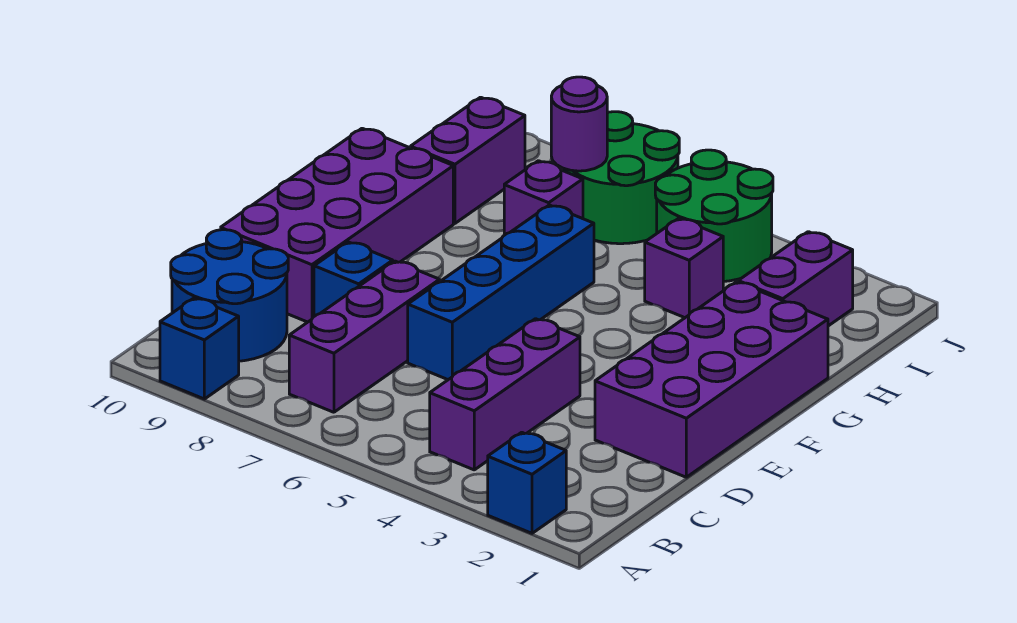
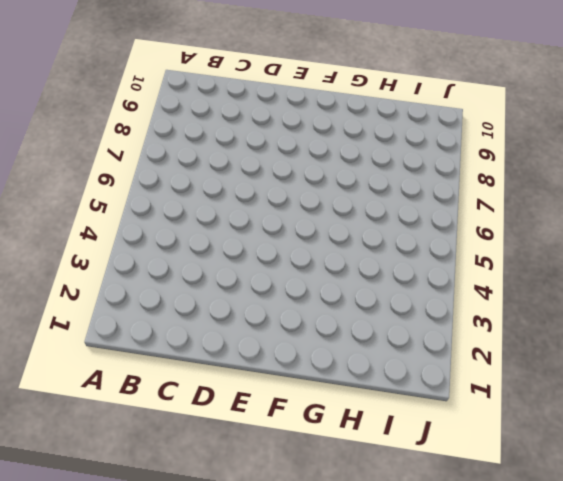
none -> blue 1x1 brick [488,432,566,533]
none -> blue 1x1 brick [160,298,239,399]
none -> purple 1x3 brick [430,319,580,470]

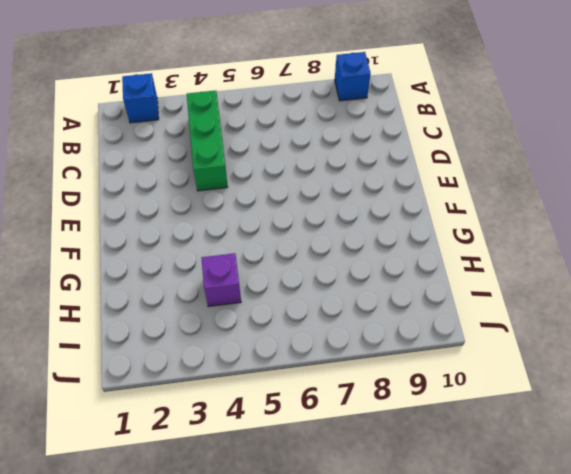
green 1x3 brick [187,91,228,191] -> purple 1x3 brick [430,319,580,470]
none -> purple 1x3 brick [289,261,440,412]
none -> blue 2x2 round brick [171,230,288,361]
none -> purple 2x4 brick [595,282,828,477]

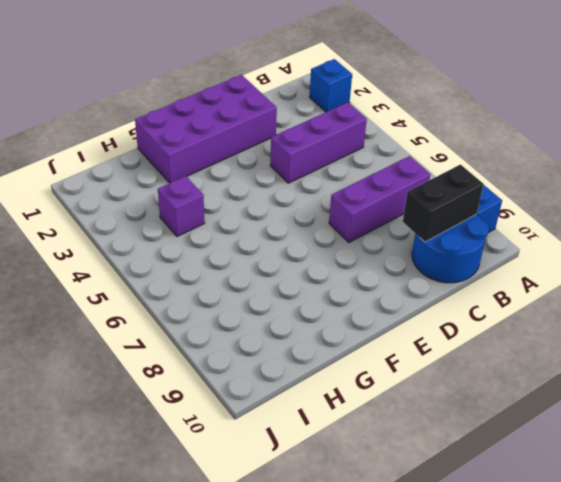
black 1x2 brick [403,165,484,242] -> none
none -> blue 1x4 brick [408,205,594,380]
none -> blue 1x1 brick [314,242,393,316]
none -> purple 2x4 brick [221,128,453,322]

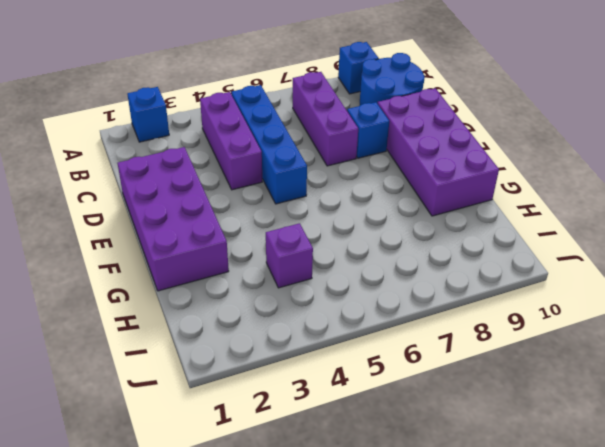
blue 1x4 brick [231,85,307,204] -> blue 1x4 brick moved to [408,205,594,380]
none -> purple 1x2 brick [738,232,853,326]
none -> purple 1x1 brick [504,161,583,235]
none -> purple 1x2 brick [411,97,525,223]

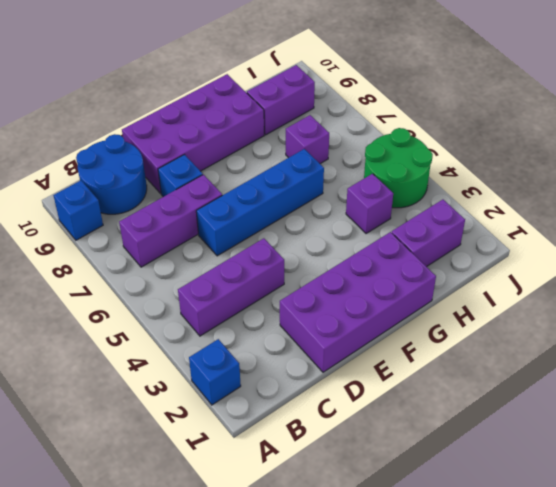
none -> green 2x2 round brick [563,112,679,244]
none -> purple 1x1 round brick [551,77,607,171]

